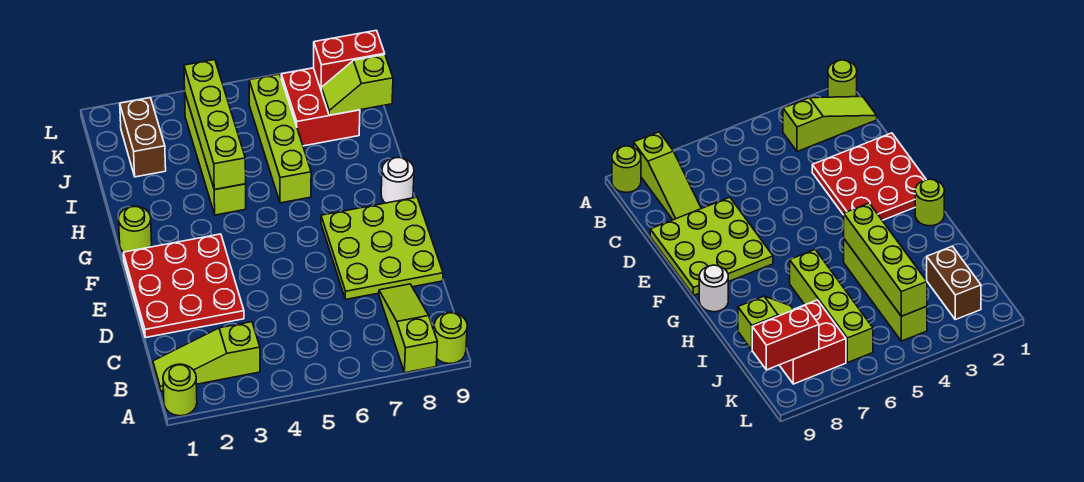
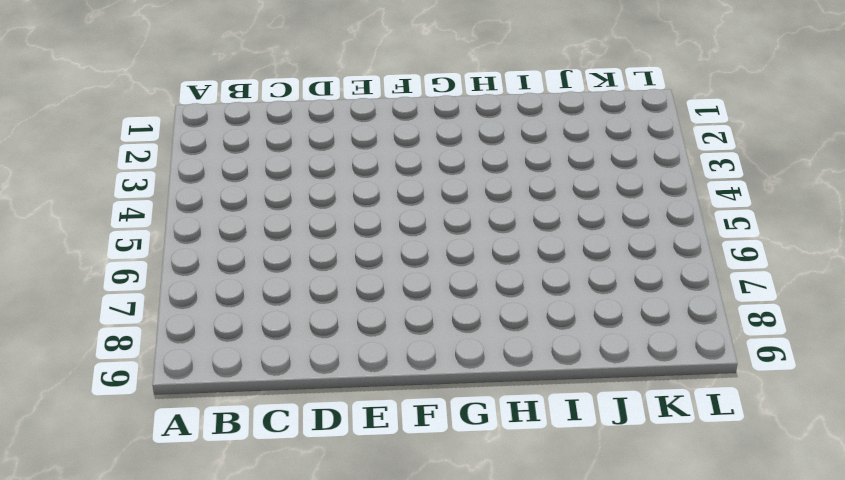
none -> lime 1x1 round brick [163,364,197,416]
none -> lime 1x3 slope [379,284,437,373]
none -> lime 1x1 round brick [434,312,467,364]

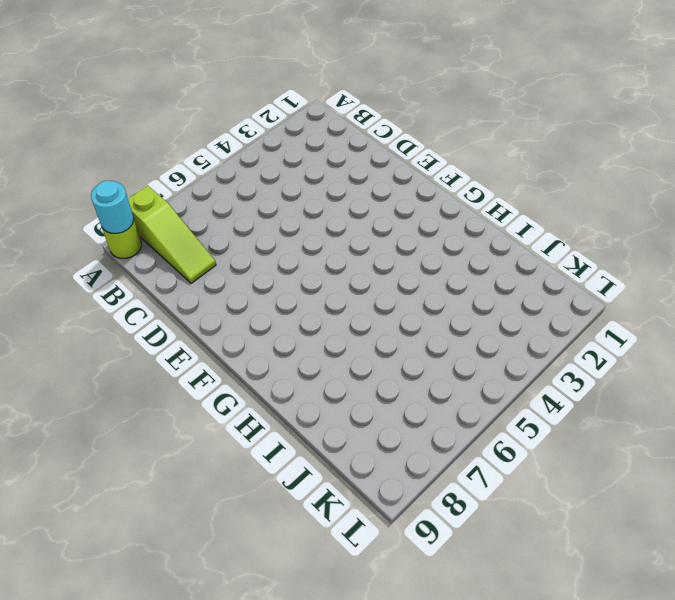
cyan 1x1 round brick [91,181,134,233] -> none
none -> lime 1x1 round brick [163,364,197,416]
none -> lime 1x3 slope [153,322,260,391]
none -> red 3x3 plate [123,234,244,338]

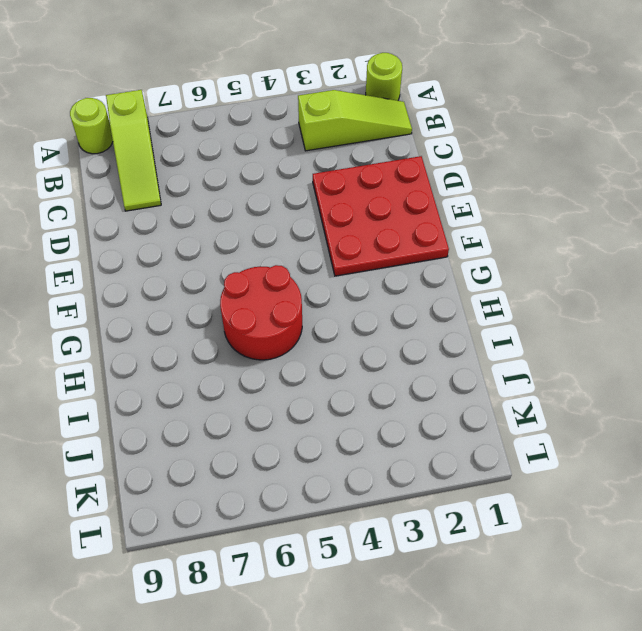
red 2x2 round brick [220,265,302,360] -> lime 1x4 brick [249,74,311,203]
none -> lime 3x3 plate [321,197,443,299]
none -> lime 1x1 round brick [118,206,152,252]
none -> white 1x1 round brick [381,158,414,203]

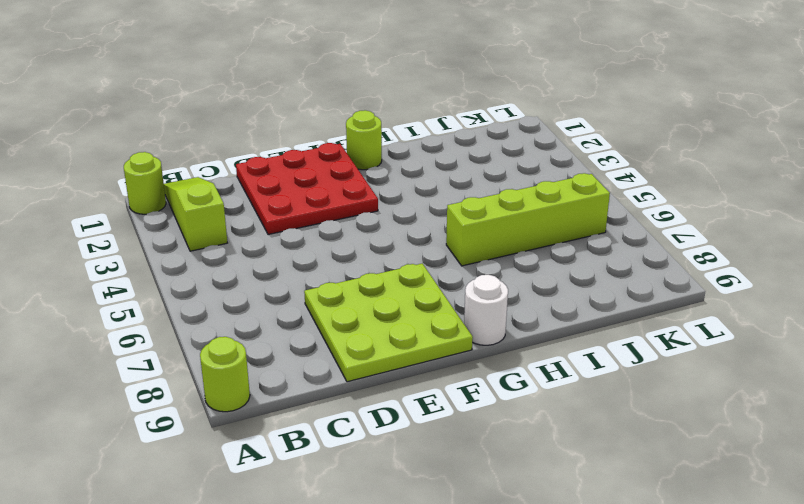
none -> lime 1x3 slope [379,284,437,373]
none -> lime 1x4 brick [185,94,246,215]
none -> brown 1x2 brick [120,98,166,177]

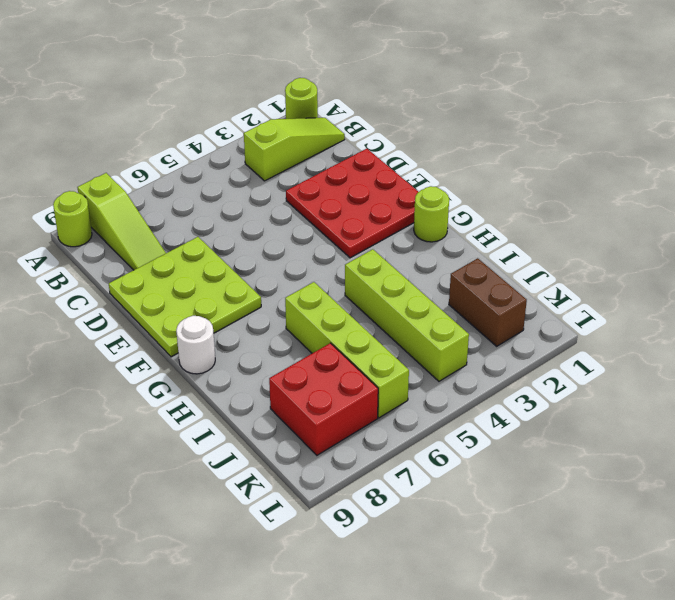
none -> lime 1x4 brick [184,60,246,190]
none -> lime 1x2 slope [321,55,393,115]
none -> red 1x2 brick [314,30,385,91]

